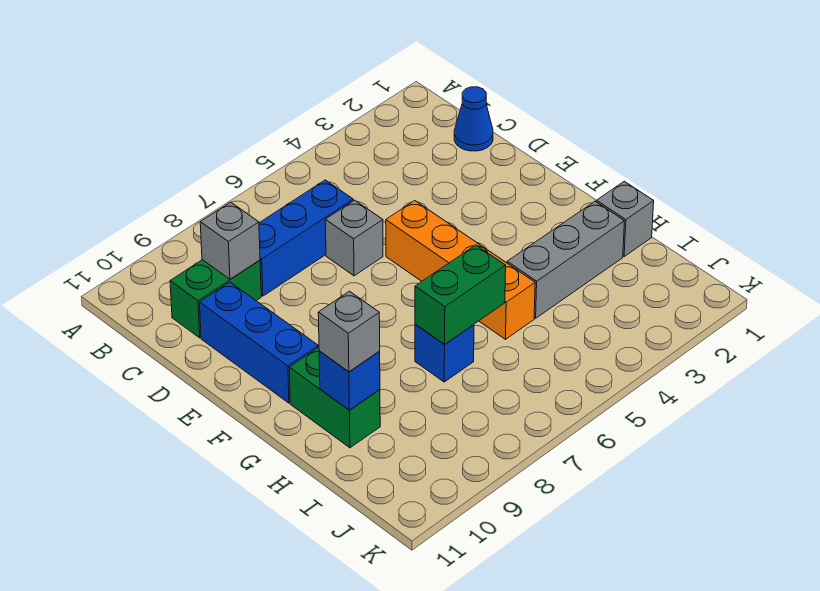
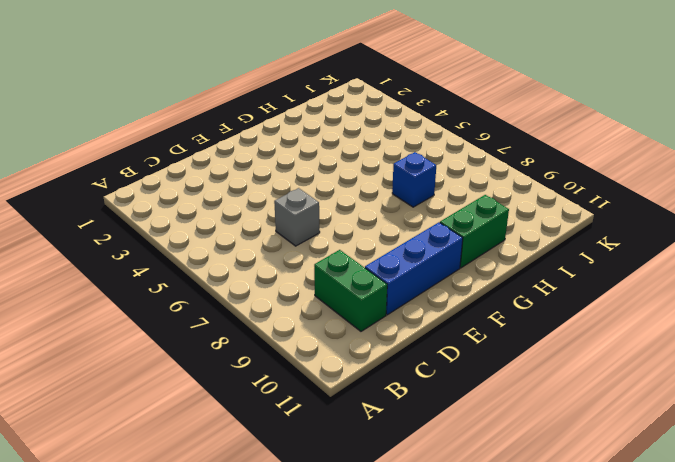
none -> blue 1x1 cone [454,87,493,151]
none -> blue 1x3 brick [259,180,353,296]
none -> orange 1x4 brick [386,201,535,339]

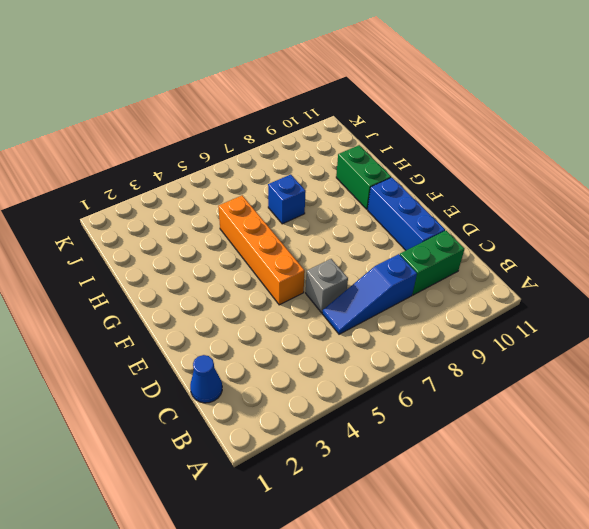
blue 1x3 slope [322,254,417,334] -> blue 1x3 brick [259,180,353,296]
none -> grey 1x1 brick [596,181,654,256]
none -> grey 1x3 brick [507,201,624,318]
none -> grey 1x1 brick [200,202,260,279]

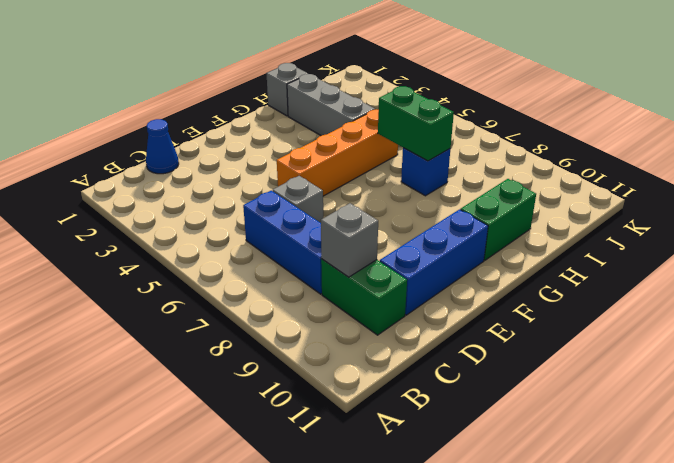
none -> blue 1x1 brick [319,351,380,410]
none -> grey 1x1 brick [318,291,380,372]

